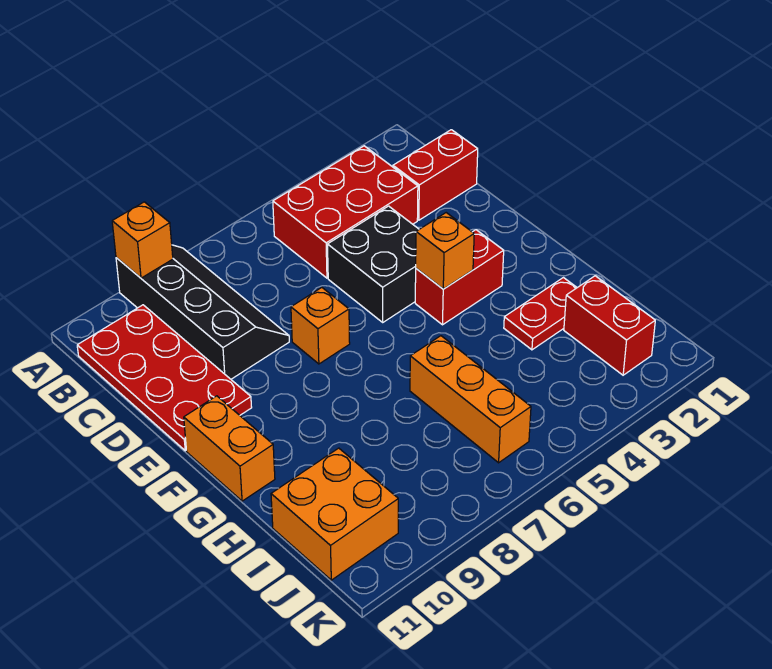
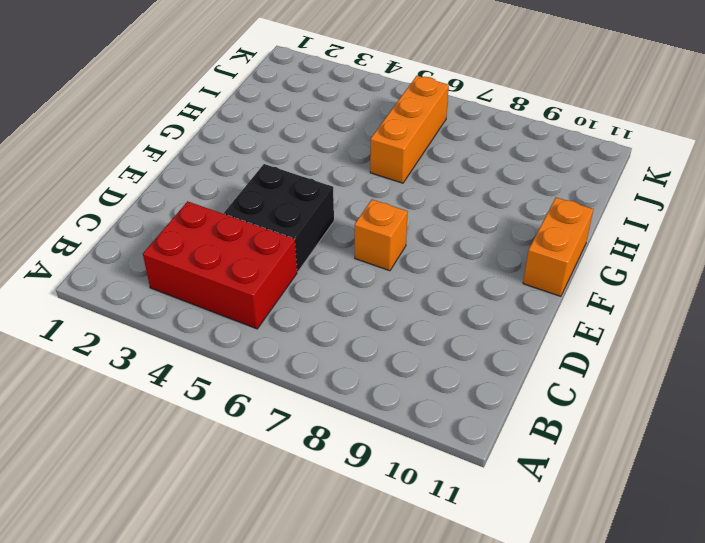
none -> black 2x4 slope [116,245,289,379]
none -> red 2x4 plate [77,305,252,451]
none -> red 1x2 brick [393,130,478,220]

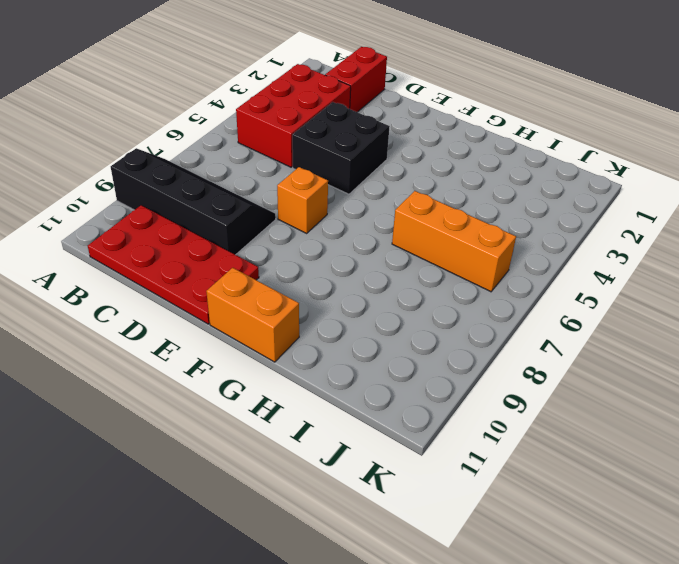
none -> red 1x2 brick [415,230,504,325]
none -> red 1x2 plate [504,278,577,350]
none -> red 1x2 brick [564,276,655,375]

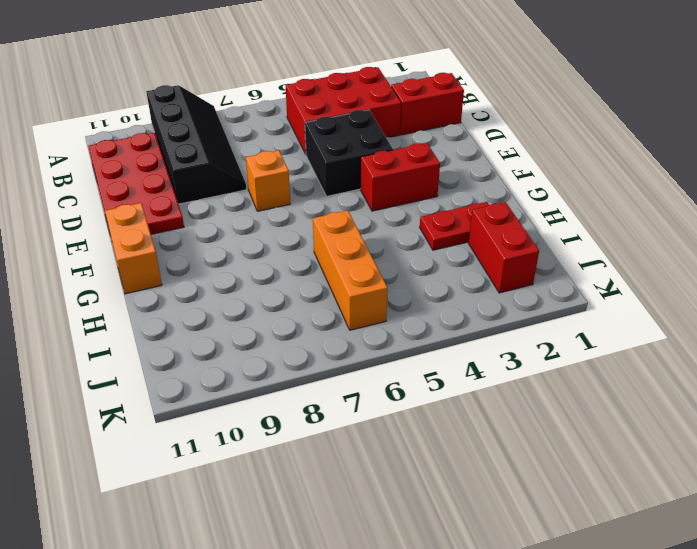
none -> orange 2x2 brick [271,448,398,580]
none -> orange 1x1 brick [112,202,173,278]
none -> orange 1x1 brick [416,213,474,289]

